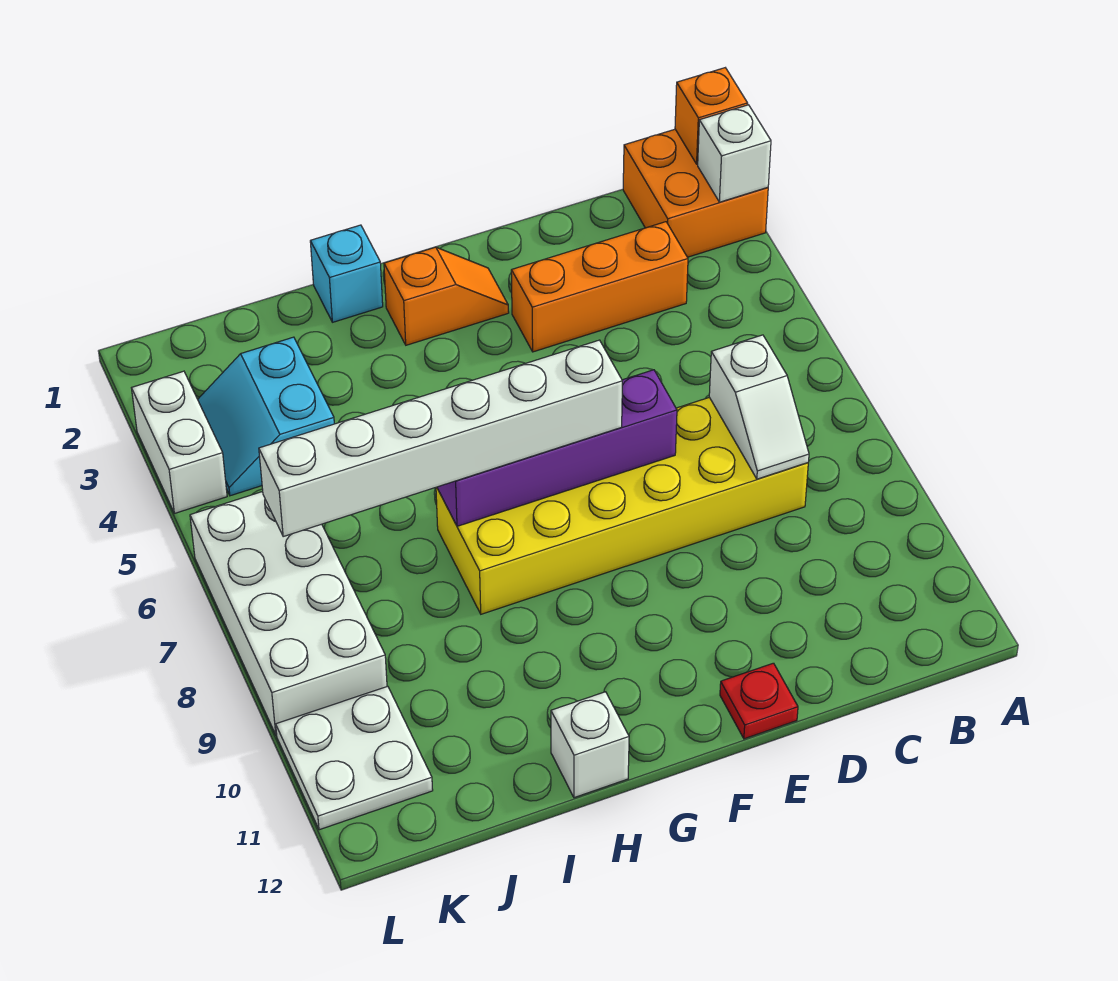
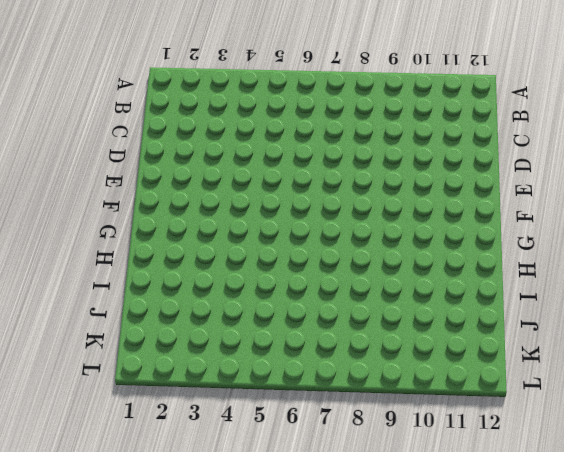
none -> orange 2x2 brick [623,129,768,257]
none -> orange 1x3 brick [511,222,688,352]
none -> yellow 2x6 brick [436,397,808,614]

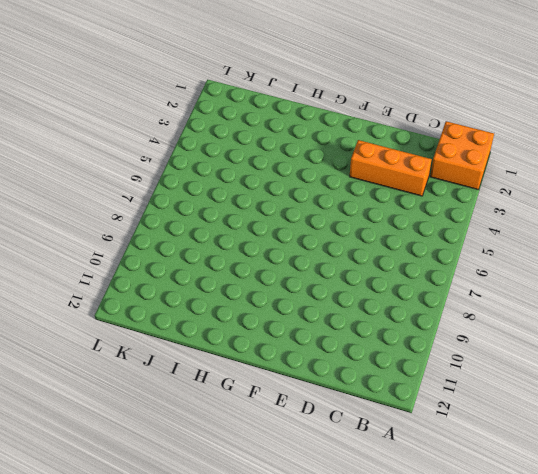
none -> yellow 2x6 brick [436,397,808,614]
none -> red 1x1 plate [720,663,798,739]
none -> orange 1x2 slope [384,247,509,345]

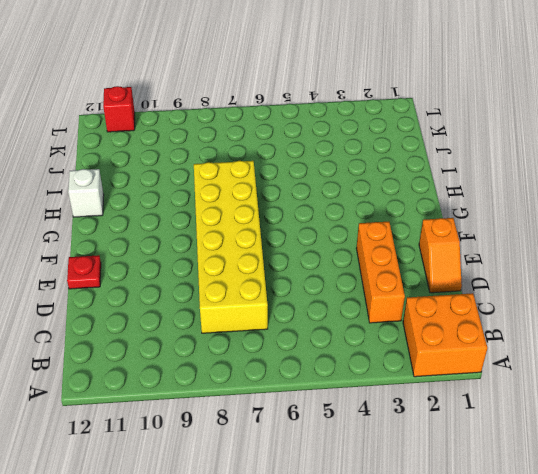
orange 1x2 slope [419,218,462,293] -> orange 1x2 slope moved to [384,247,509,345]
red 1x1 brick [103,86,135,132] -> white 2x2 plate [276,686,433,830]
none -> cyan 1x1 brick [310,225,383,322]
none -> cyan 2x2 slope [198,337,334,496]
none -> white 2x4 brick [190,492,387,735]

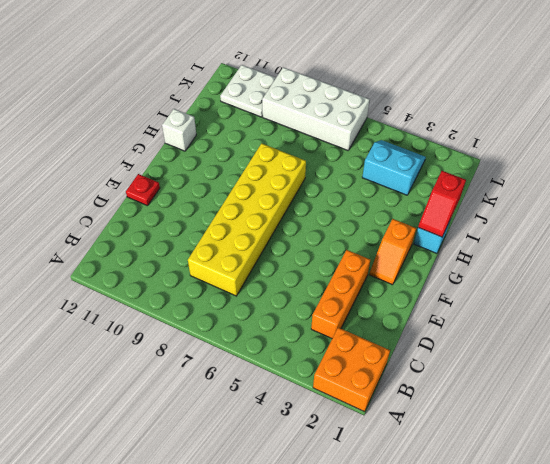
red 1x2 slope [418,171,466,237] -> none
none -> white 1x2 brick [132,371,227,513]
none -> orange 1x1 brick [675,68,748,164]
none -> white 1x1 brick [698,105,771,202]

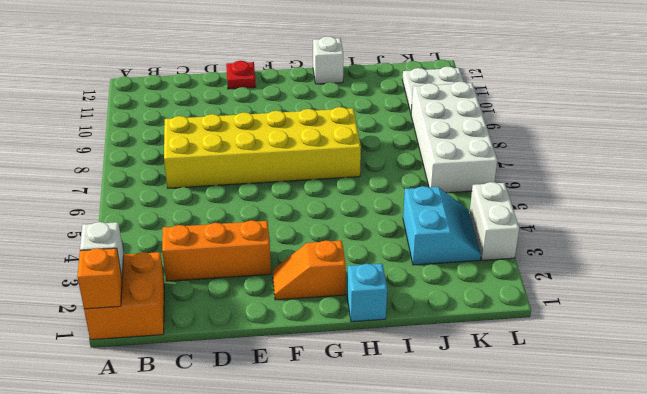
none -> white 1x2 slope [709,335,809,479]
none -> purple 1x4 brick [437,370,677,526]
none -> white 1x6 brick [259,340,622,537]

